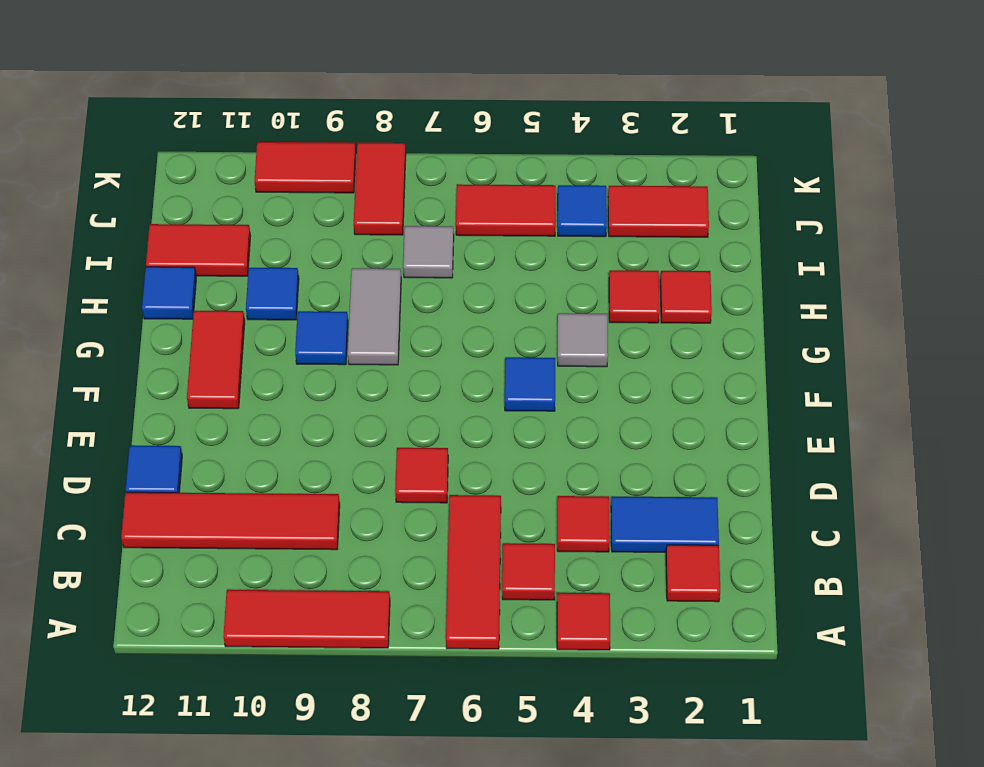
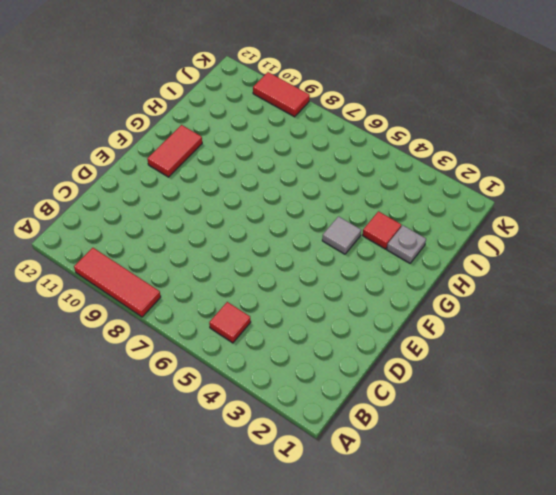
grey 1x1 plate [387,225,426,263] -> red 1x1 tile [660,271,712,323]
none -> red 1x1 tile [557,593,610,650]
none -> red 1x3 tile [446,495,501,649]
none -> red 1x1 tile [666,545,720,602]

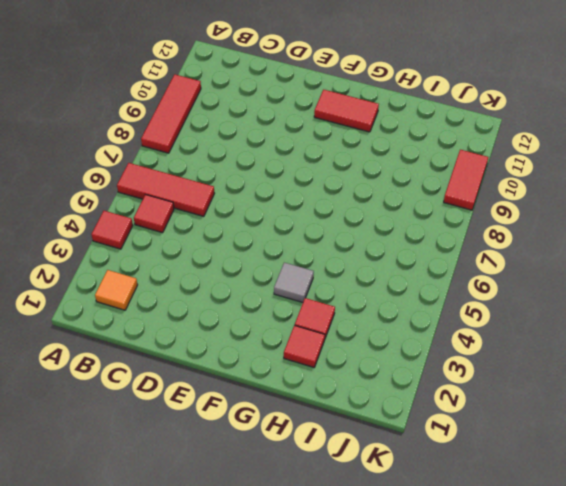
orange 1x1 tile [95,270,138,310] -> red 1x1 tile [666,545,720,602]
none -> blue 1x2 tile [611,496,719,552]
none -> red 1x1 tile [557,496,610,552]
none -> red 1x4 tile [121,492,340,550]

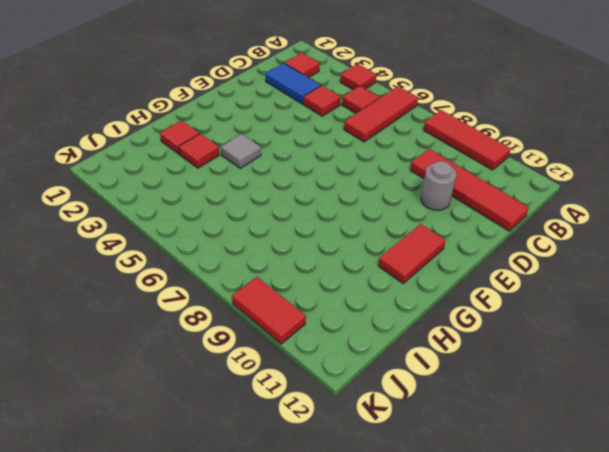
grey 1x1 round brick [421,161,456,210] -> none
none -> red 1x1 tile [395,448,448,503]
none -> blue 1x1 tile [125,445,182,493]
none -> blue 1x1 tile [505,357,555,411]

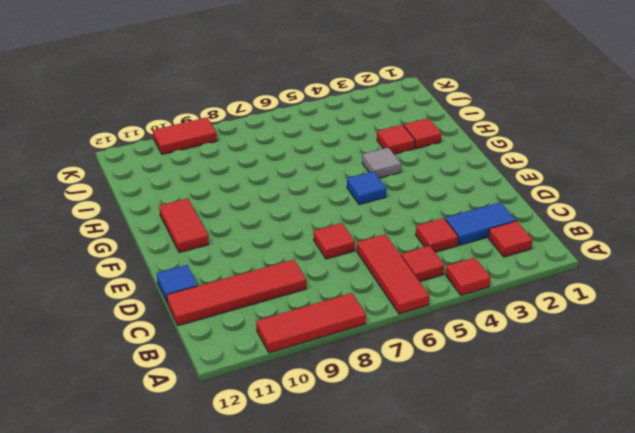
none -> grey 1x2 tile [348,268,401,365]
none -> blue 1x1 tile [295,311,348,365]
none -> blue 1x1 tile [246,268,299,320]

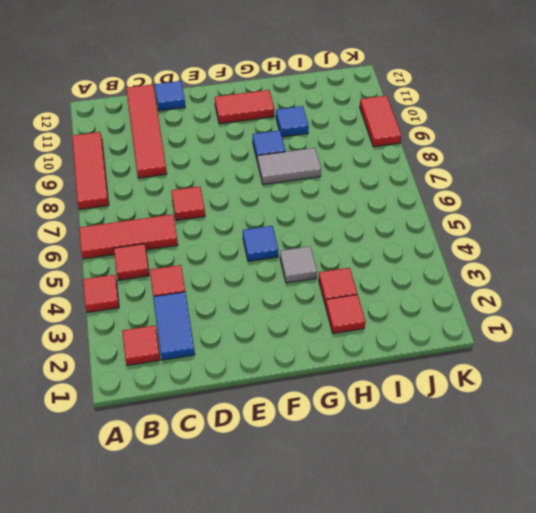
none -> blue 1x1 tile [142,267,196,319]
none -> grey 1x1 tile [403,226,454,278]
none -> red 1x2 tile [146,224,251,276]

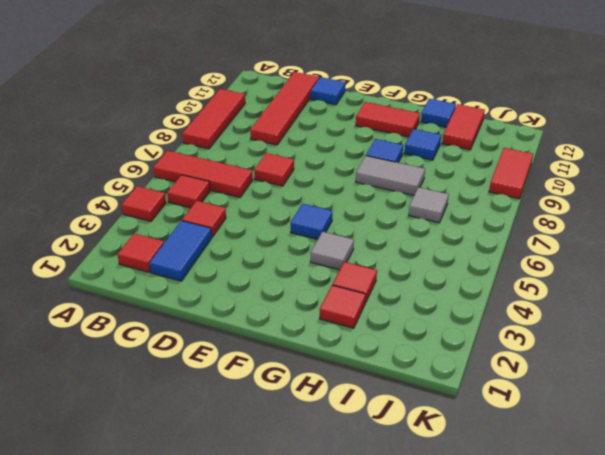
none -> red 1x2 tile [608,186,709,237]
none -> blue 1x1 tile [558,185,607,237]
none -> red 1x2 tile [456,184,556,236]

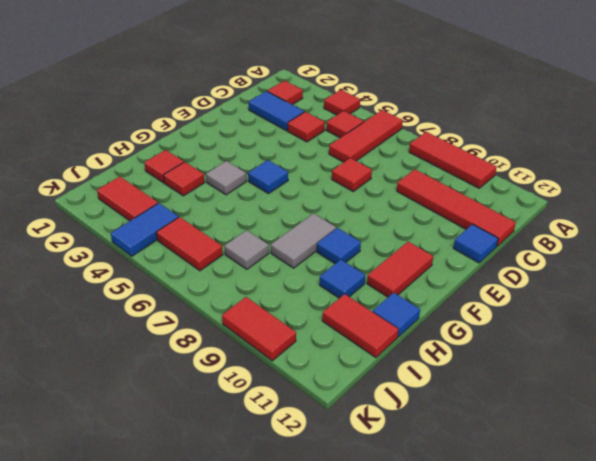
blue 1x2 tile [111,203,179,256] -> blue 1x1 tile [558,185,607,237]
none -> red 1x2 tile [354,143,406,235]

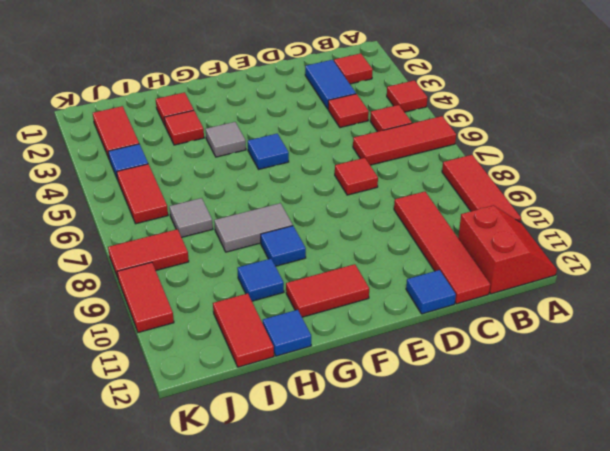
red 2x2 slope [458,205,557,294] -> none

